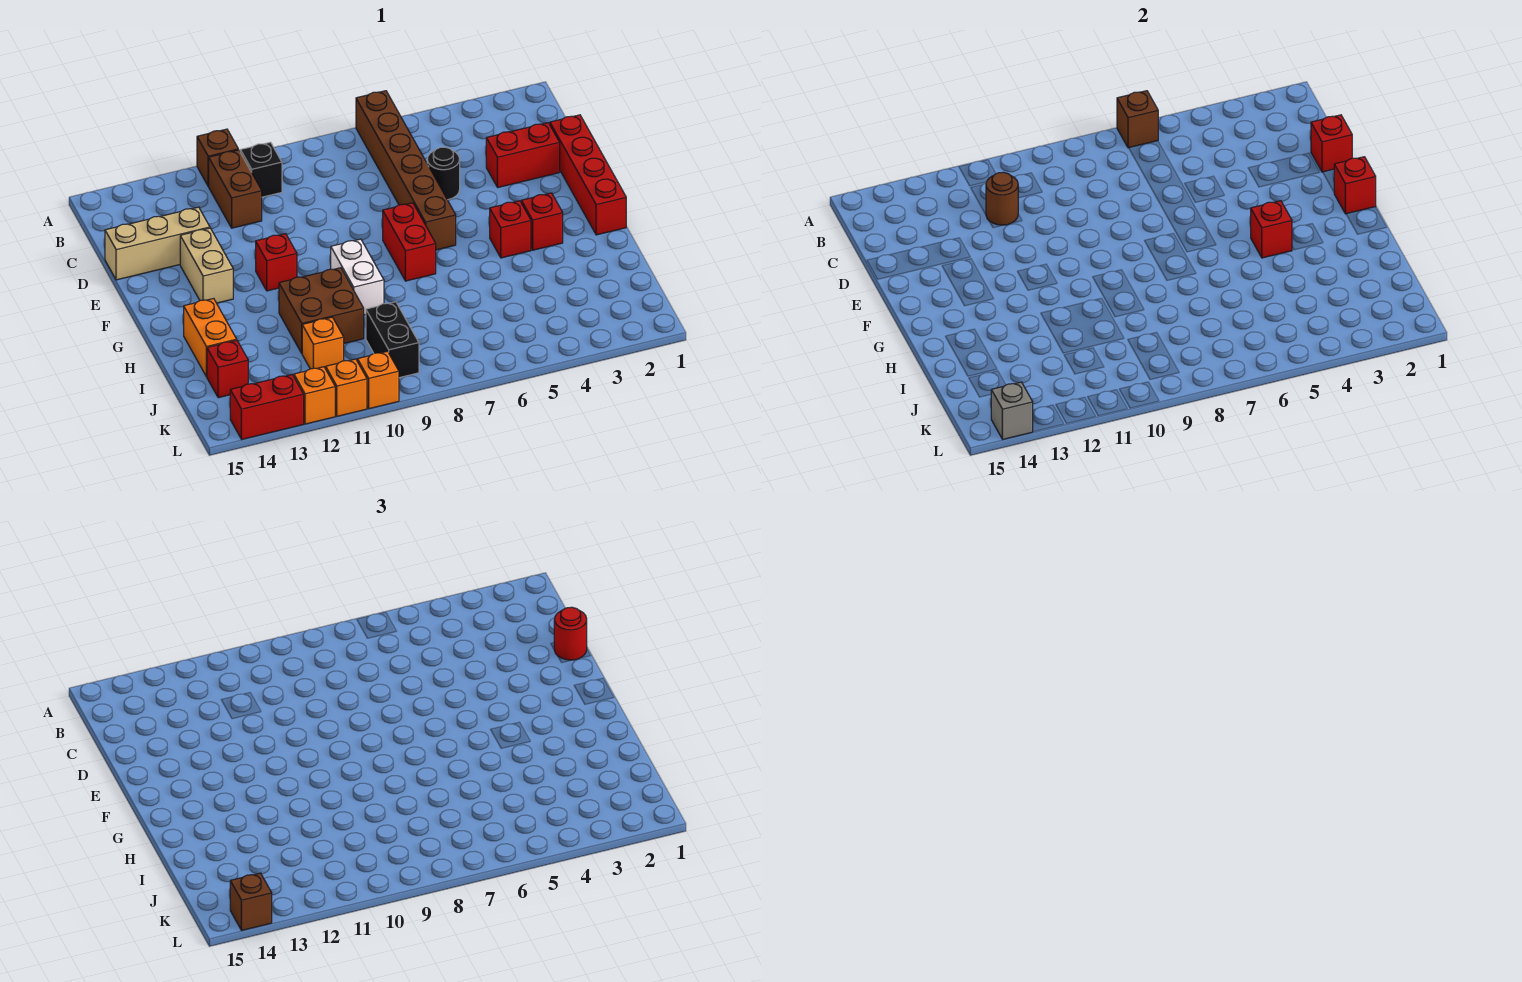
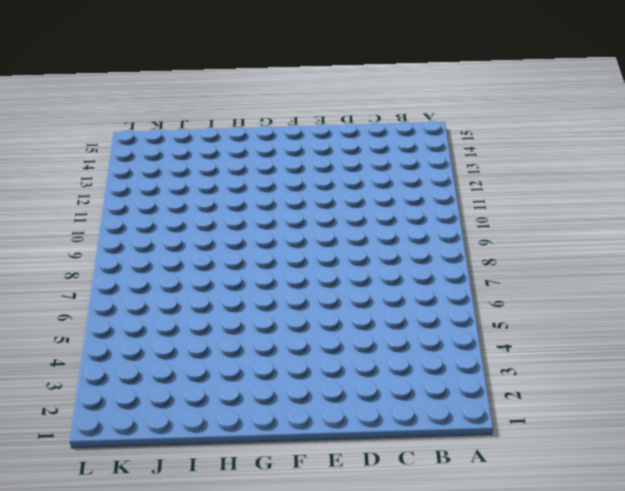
none -> brown 1x6 brick [356,91,456,250]
none -> brown 1x1 brick [197,129,238,186]
none -> black 1x1 brick [240,142,282,197]
none -> brown 1x2 brick [209,150,262,228]

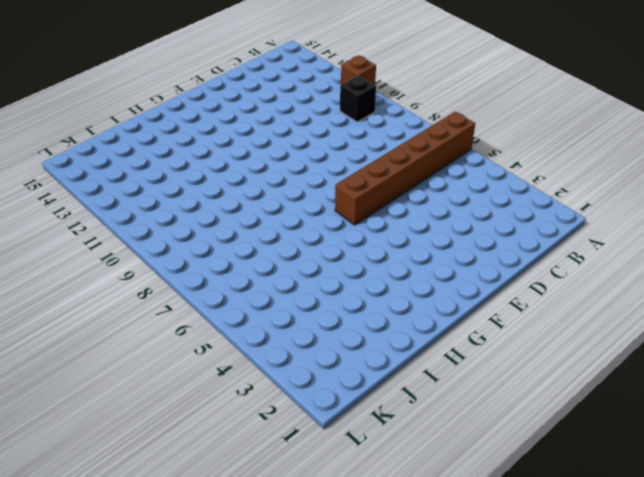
none -> brown 1x2 brick [209,150,262,228]
none -> red 1x4 brick [550,115,626,235]
none -> red 1x2 brick [486,123,560,187]
none -> black 1x1 round brick [427,147,460,200]

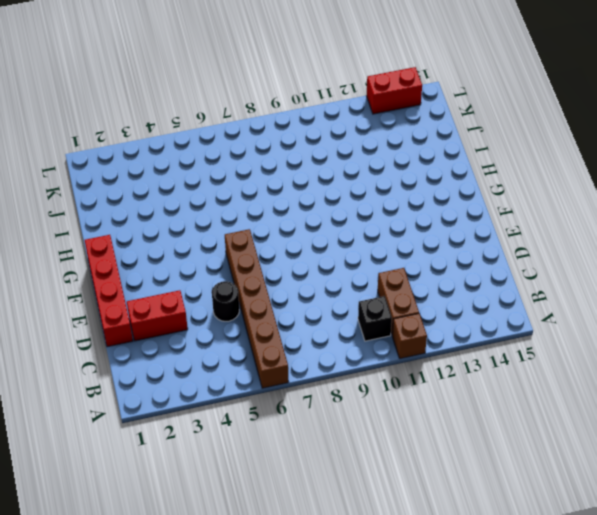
none -> tan 1x3 brick [105,207,210,280]
none -> tan 1x2 brick [180,228,233,303]
none -> red 1x2 brick [383,203,436,281]
none -> red 1x1 brick [256,234,297,291]

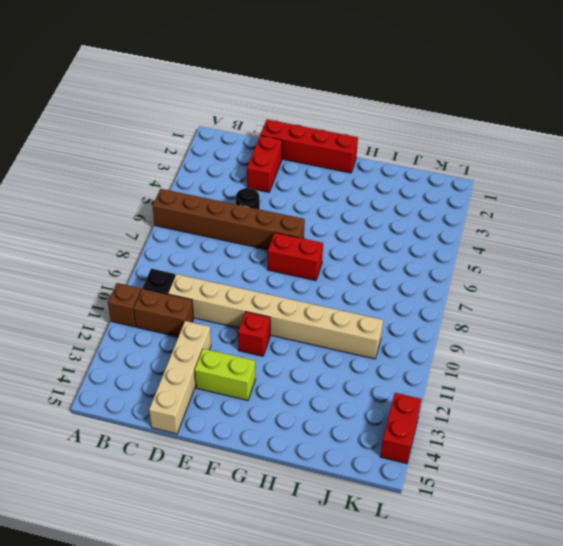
tan 1x8 brick [168,274,383,359] -> brown 2x2 brick [279,268,364,353]
tan 1x4 brick [149,321,211,434] -> tan 1x3 brick [105,207,210,280]
lime 1x2 brick [195,349,255,401] -> tan 1x2 brick [180,228,233,303]
none -> red 1x1 brick [521,193,563,250]
none -> red 1x1 brick [490,201,531,258]
none -> white 1x2 brick [331,239,384,315]
none -> orange 1x2 brick [184,299,237,377]

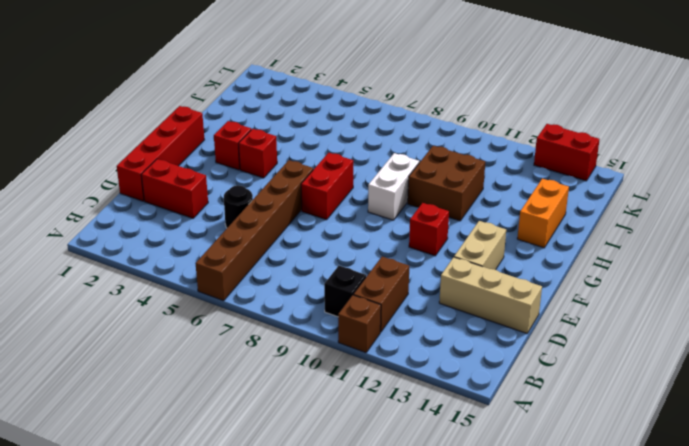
none -> black 1x2 brick [366,302,419,378]
none -> orange 1x1 brick [302,317,344,369]
none -> red 1x1 brick [207,340,248,398]
none -> orange 1x1 brick [357,351,399,409]

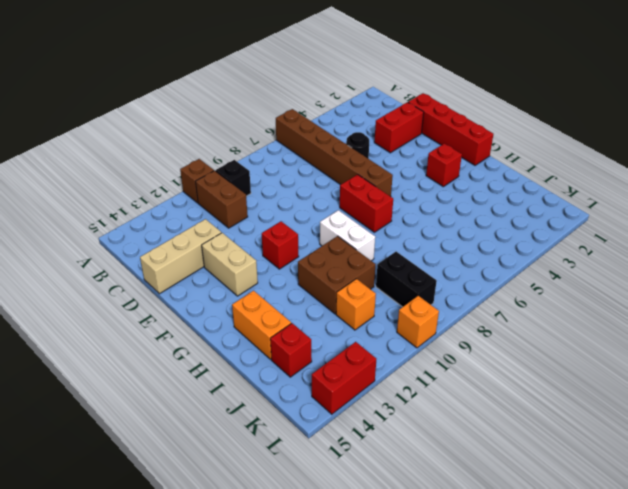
none -> red 1x1 brick [490,201,531,258]
none -> orange 1x1 brick [326,359,367,416]
none -> orange 1x1 brick [294,367,335,424]
none -> brown 1x1 brick [1117,91,1158,148]

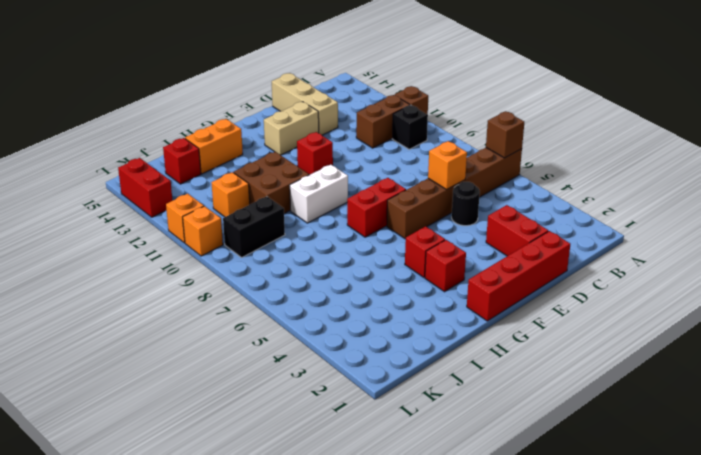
orange 1x1 brick [428,141,467,189] -> orange 1x1 brick moved to [294,367,335,424]
none -> brown 1x1 round brick [986,172,1018,225]
none -> red 1x1 brick [1311,115,1352,172]
none -> red 1x1 brick [1334,157,1376,214]
none -> red 1x1 brick [1251,201,1292,258]

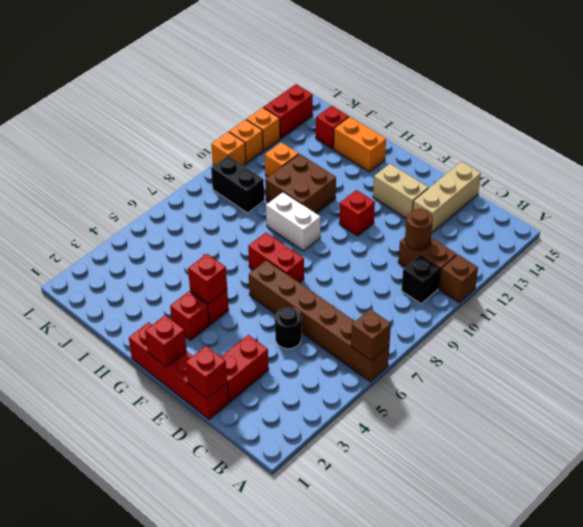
none -> grey 1x1 brick [991,382,1033,439]
none -> red 1x1 round brick [554,607,587,660]
none -> brown 1x1 brick [230,873,272,930]

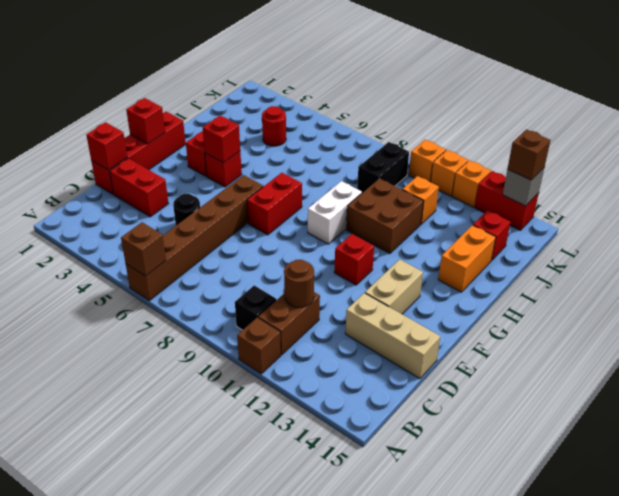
red 1x1 round brick [262,106,286,146] -> red 1x1 round brick moved to [554,607,587,660]

